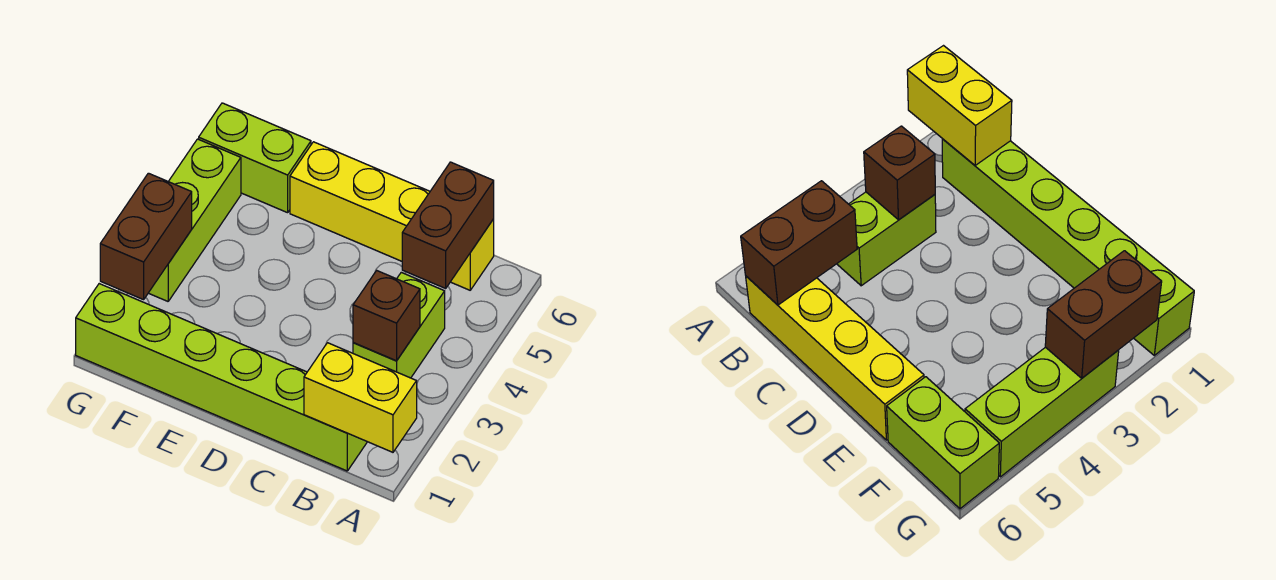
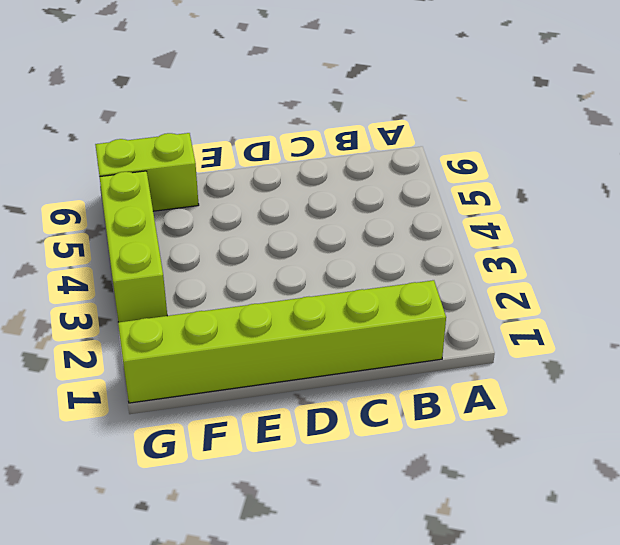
none -> lime 1x2 brick [353,272,445,378]
none -> yellow 1x4 brick [290,142,494,290]

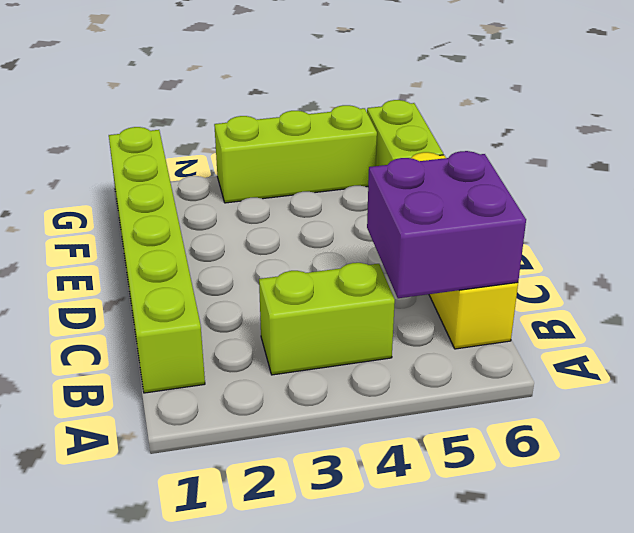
purple 2x2 brick [367,151,526,298] -> brown 1x2 brick [402,162,494,288]
none -> yellow 1x2 brick [304,343,417,452]
none -> brown 1x1 brick [353,271,420,361]

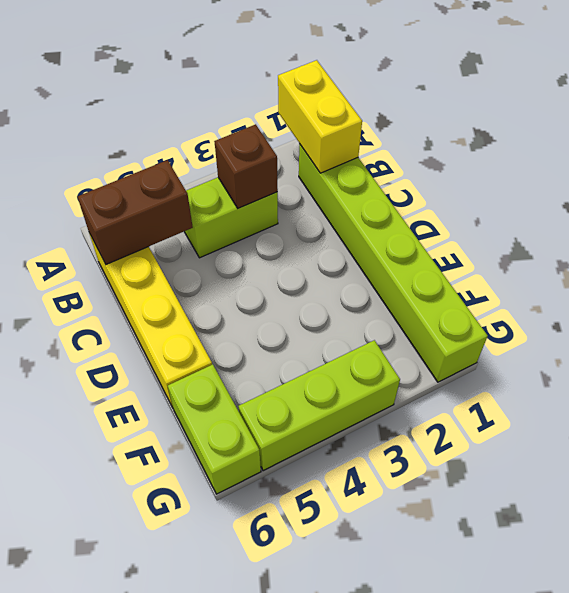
none -> brown 1x2 brick [100,173,192,300]

